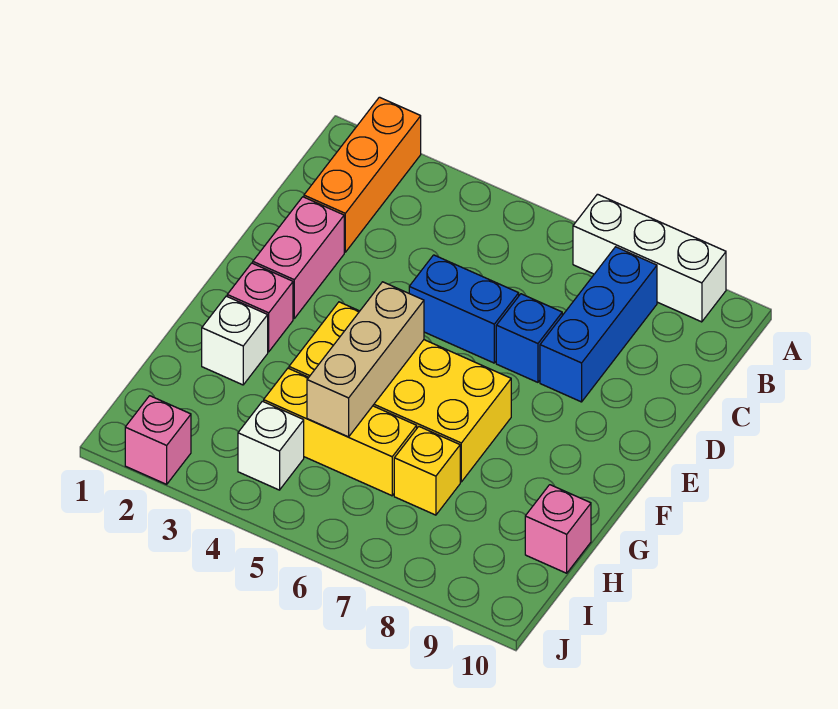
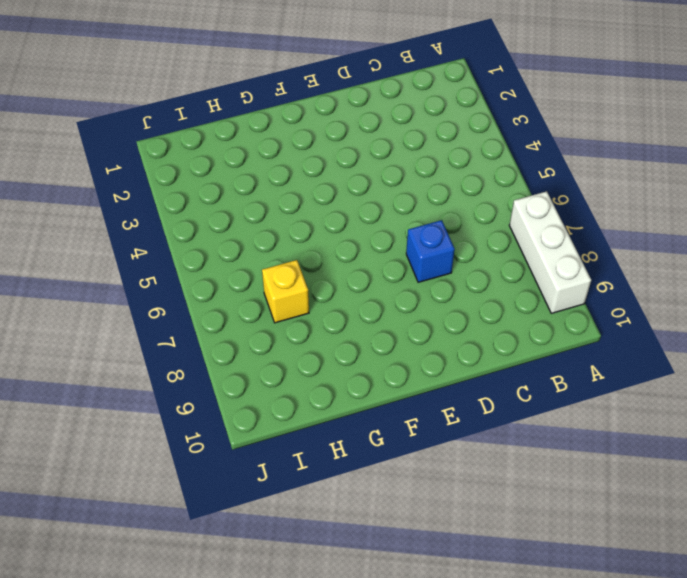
none -> orange 1x3 brick [304,97,421,252]
none -> blue 1x3 brick [540,247,657,402]
none -> pink 1x2 brick [253,197,344,318]

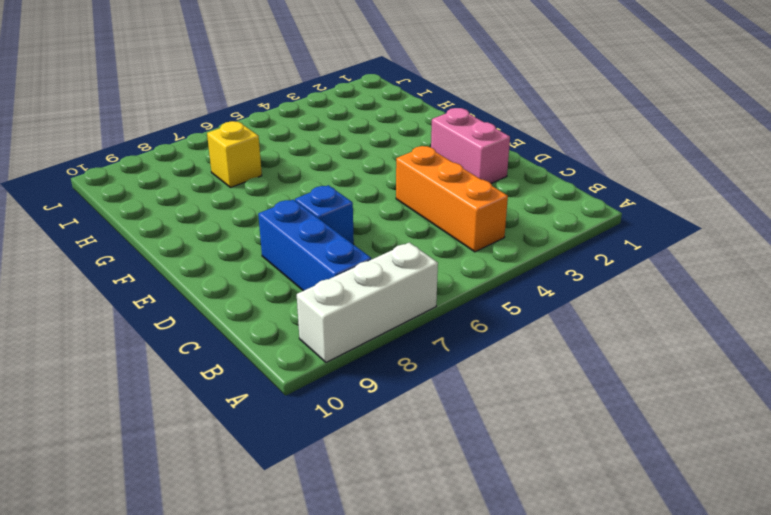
orange 1x3 brick [396,146,508,252] -> orange 1x3 brick moved to [304,97,421,252]
none -> blue 1x2 brick [409,255,519,363]
none -> pink 1x1 brick [227,263,293,352]
none -> yellow 2x4 brick [289,302,511,482]

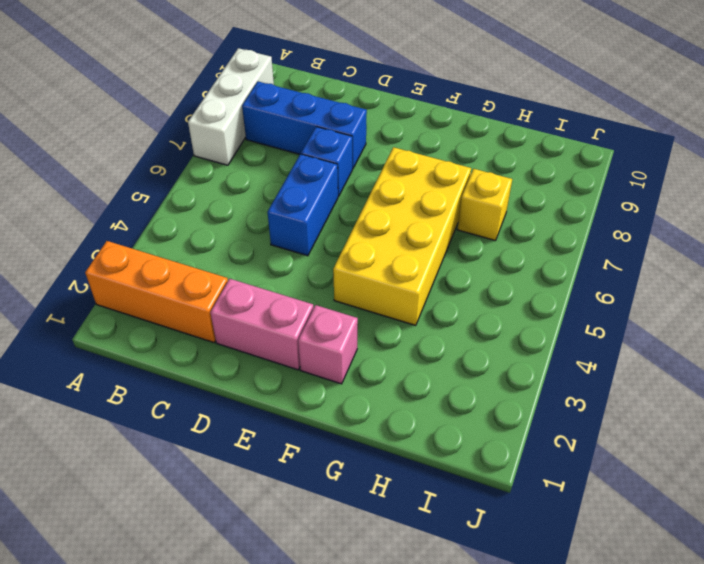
none -> white 1x1 brick [202,296,268,385]
none -> yellow 1x3 brick [264,368,417,496]
none -> pink 1x1 brick [525,485,591,573]

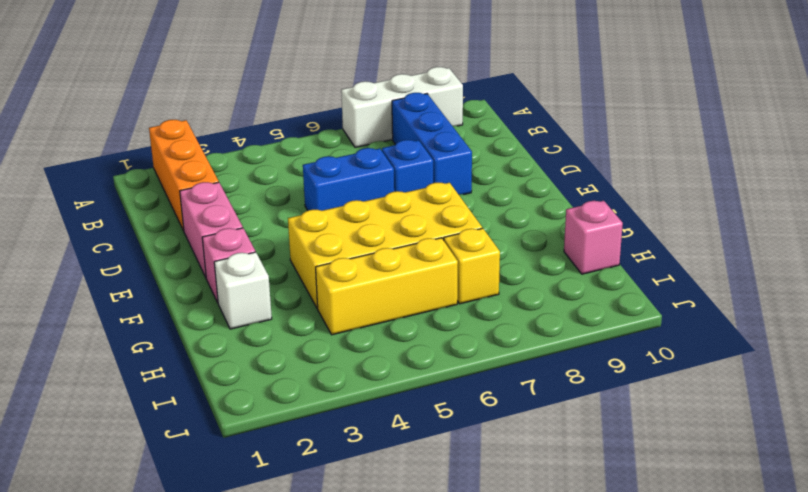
none -> white 1x1 brick [238,401,304,490]
none -> pink 1x1 brick [125,396,191,484]
none -> tan 1x3 brick [307,282,424,437]

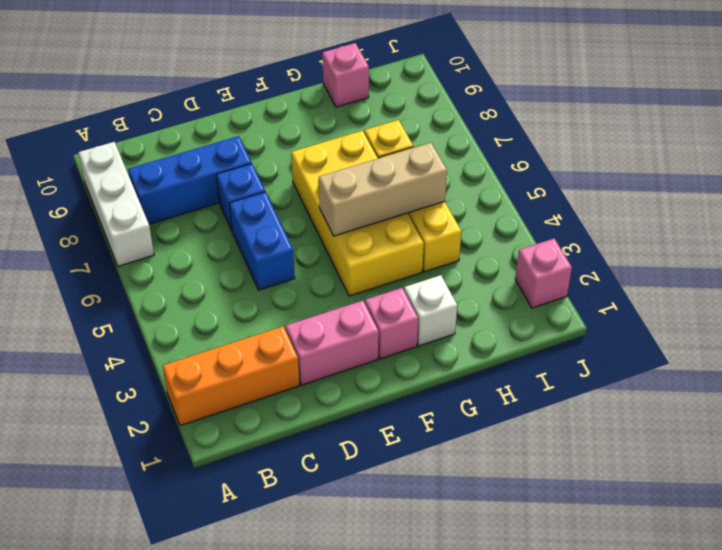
none -> white 1x1 brick [238,401,304,490]

